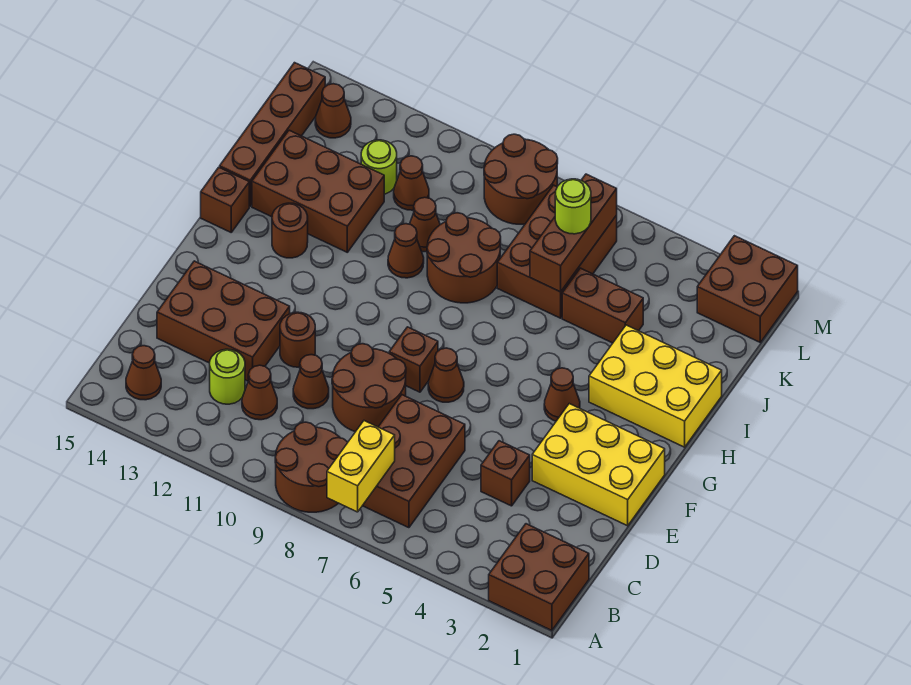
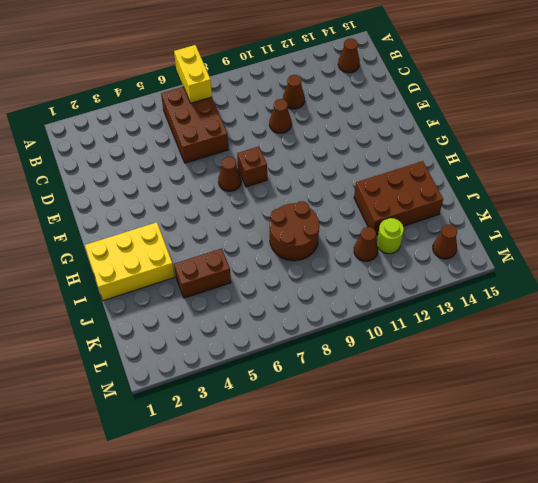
none -> brown 2x2 brick [489,524,589,631]
none -> brown 2x2 round brick [275,422,348,512]
none -> lime 1x1 round brick [210,349,245,404]
none -> brown 1x1 brick [481,441,530,506]

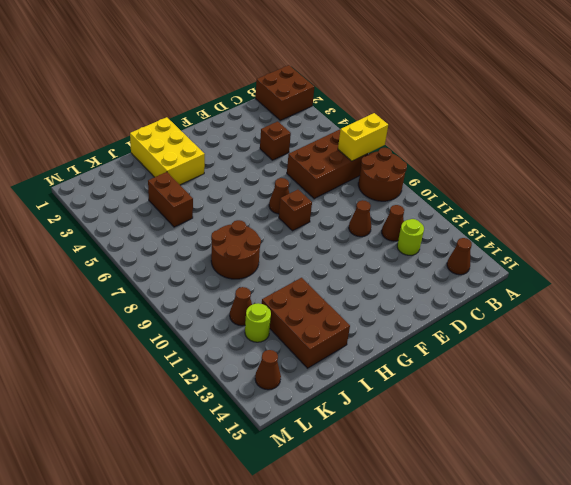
none -> brown 2x2 round brick [332,344,406,432]
none -> brown 2x3 brick [157,261,290,381]
none -> yellow 2x3 brick [532,404,665,526]
none -> brown 1x1 round brick [280,312,315,367]

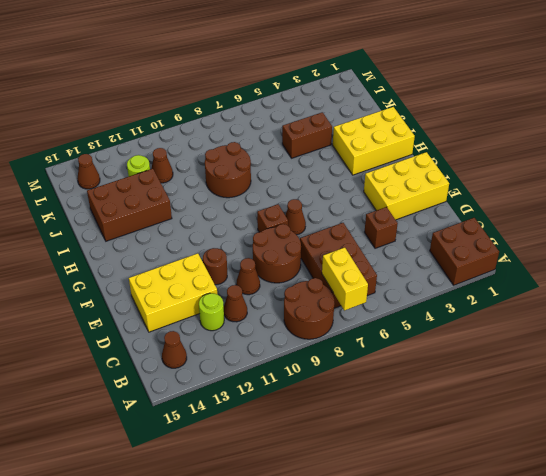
yellow 2x3 brick [129,253,217,332] -> brown 2x3 brick [157,261,290,381]
none -> brown 1x1 cone [544,368,580,421]
none -> brown 1x1 round brick [272,203,308,258]
none -> brown 1x1 brick [201,167,249,232]
none -> brown 1x1 cone [388,224,424,278]

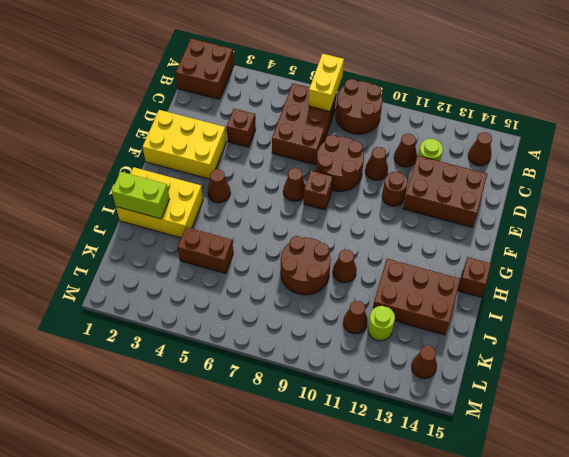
lime 1x2 brick [112,172,170,219] -> none
none -> brown 1x1 round brick [272,203,308,258]
none -> brown 1x4 brick [220,63,325,206]
none -> brown 2x3 brick [497,185,617,318]
none -> brown 1x1 cone [410,197,440,252]

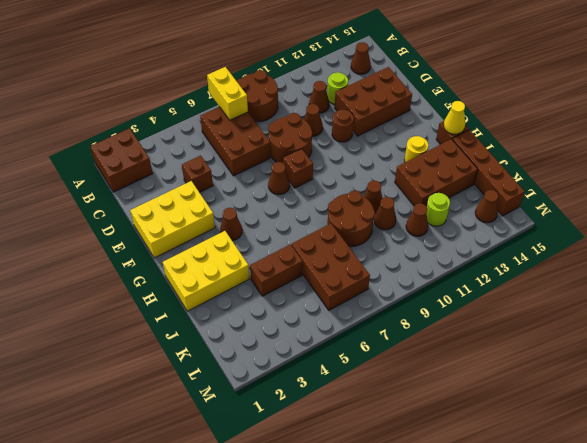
yellow 1x1 round brick [405,136,428,162] -> brown 1x1 round brick [272,203,308,258]
yellow 1x1 cone [444,101,465,134] -> none
none -> brown 2x2 brick [697,236,798,342]
none -> brown 2x2 round brick [484,134,558,224]
none -> brown 1x3 brick [530,174,617,292]
none -> lime 1x1 round brick [555,179,591,234]

